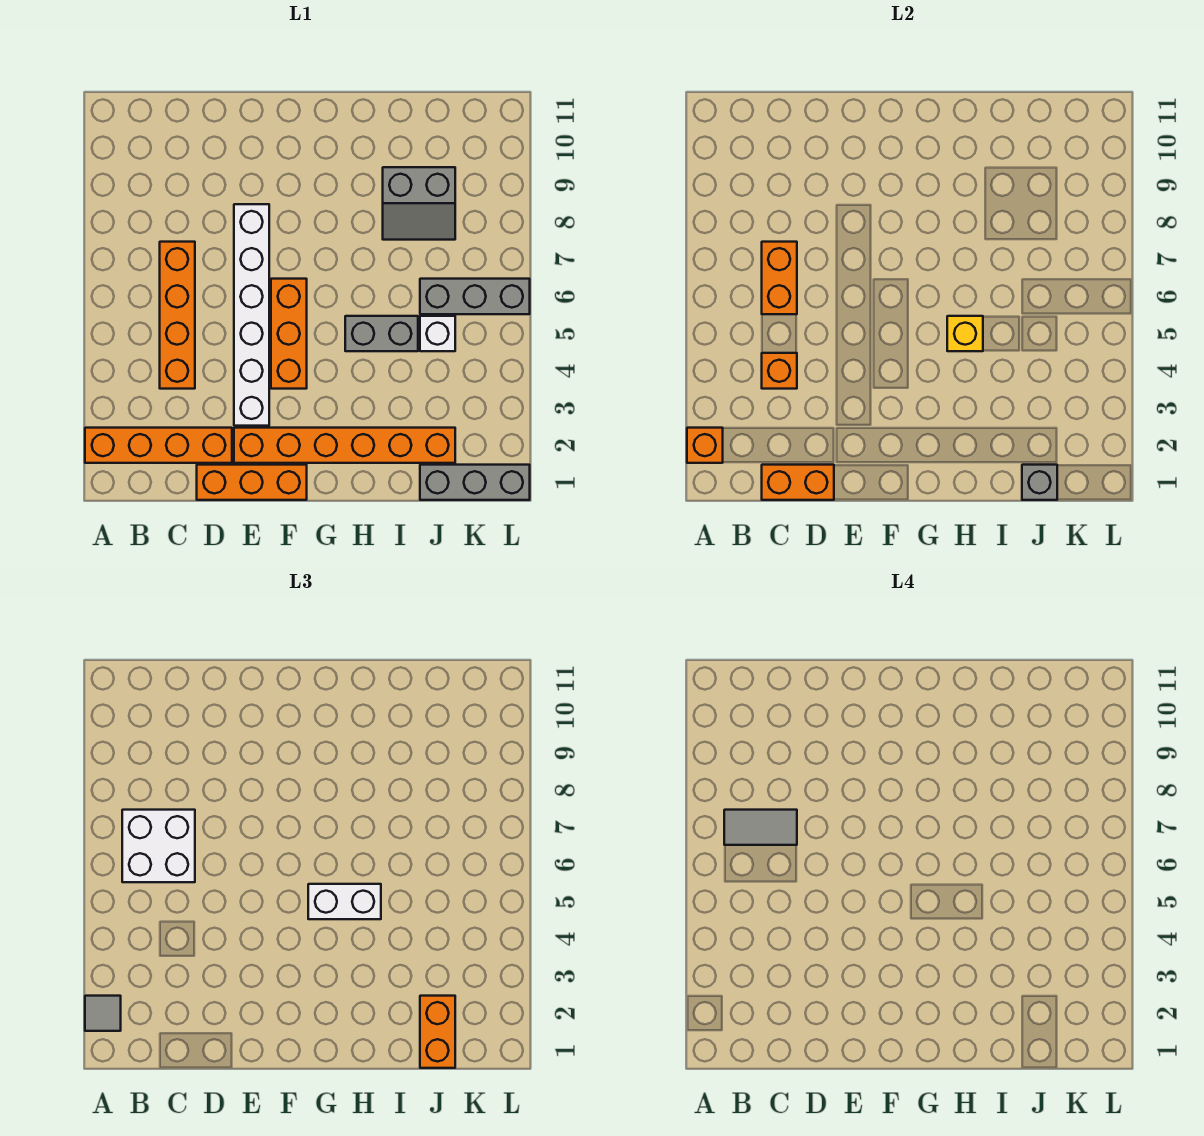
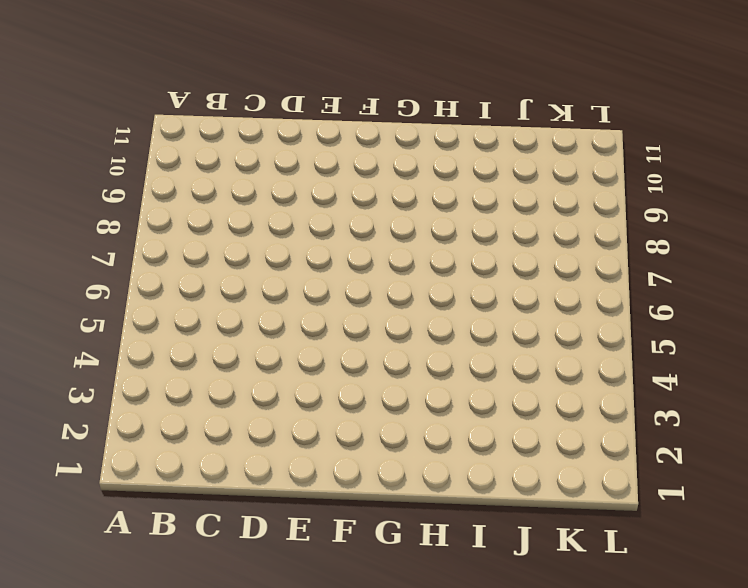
none -> orange 1x4 brick [85,428,232,463]
none -> orange 1x4 brick [160,242,195,389]
none -> orange 1x3 brick [197,465,307,500]

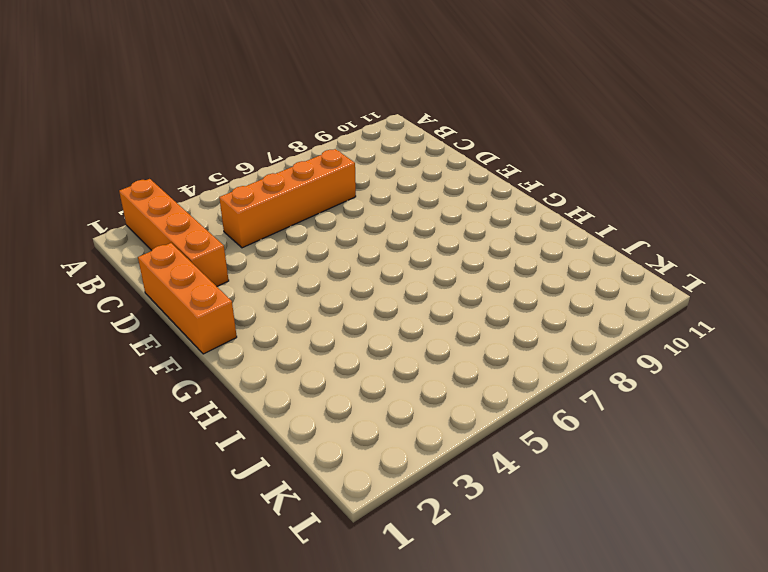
none -> orange 1x6 brick [234,428,455,463]
none -> white 1x6 brick [234,204,269,426]
none -> orange 1x3 brick [271,279,307,389]

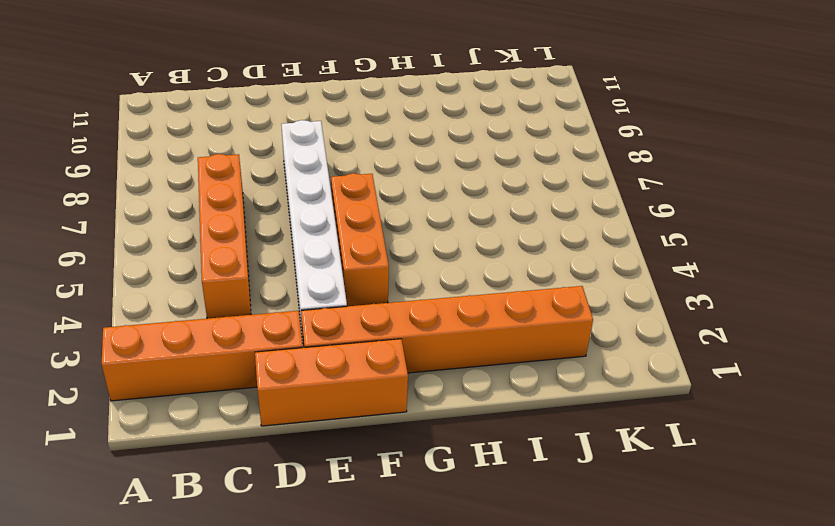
none -> grey 1x2 brick [345,316,418,351]
none -> grey 2x2 slope [383,167,455,240]
none -> grey 1x3 brick [420,465,530,500]

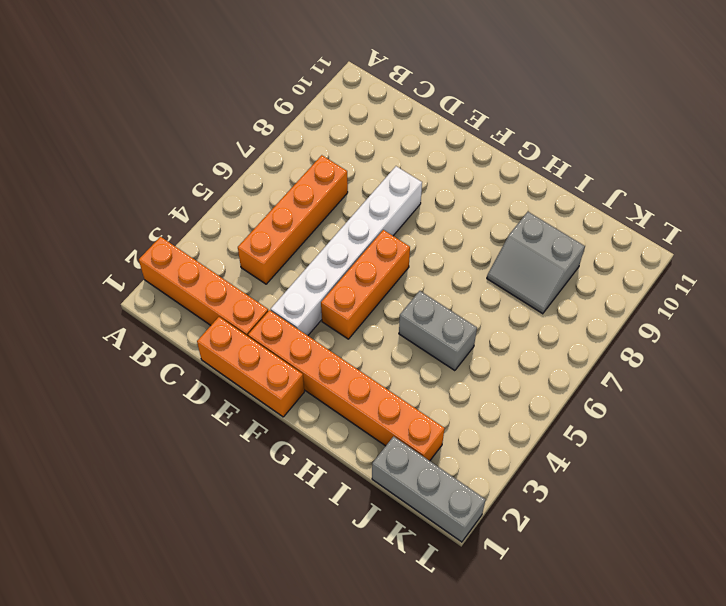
none -> white 1x1 brick [420,316,455,351]
none -> grey 1x3 brick [420,279,530,314]
none -> orange 1x1 brick [687,428,723,463]

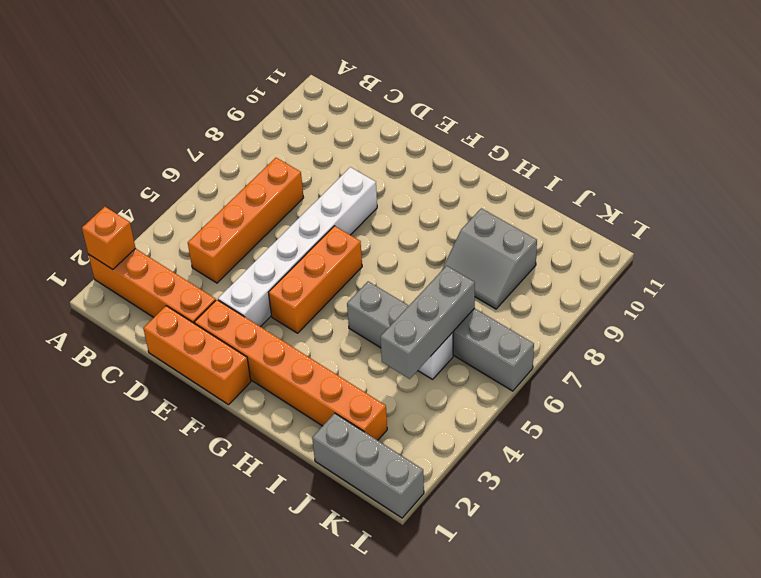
grey 1x3 brick [380,266,475,379] -> none
none -> orange 1x2 brick [762,465,834,500]
none -> orange 1x1 brick [762,353,797,389]
none -> orange 1x2 brick [762,242,797,314]

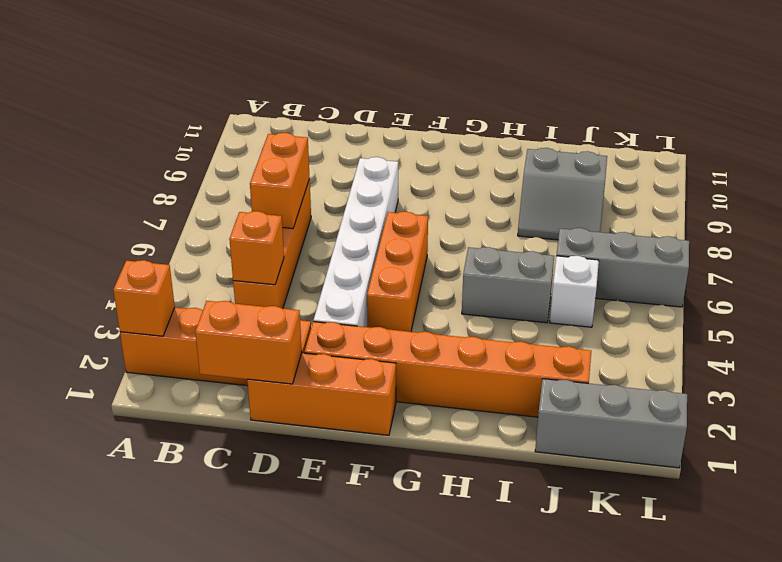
none -> yellow 1x1 brick [947,316,983,351]
none -> grey 1x1 brick [1022,465,1057,500]
none -> grey 1x1 tile [85,996,121,1031]

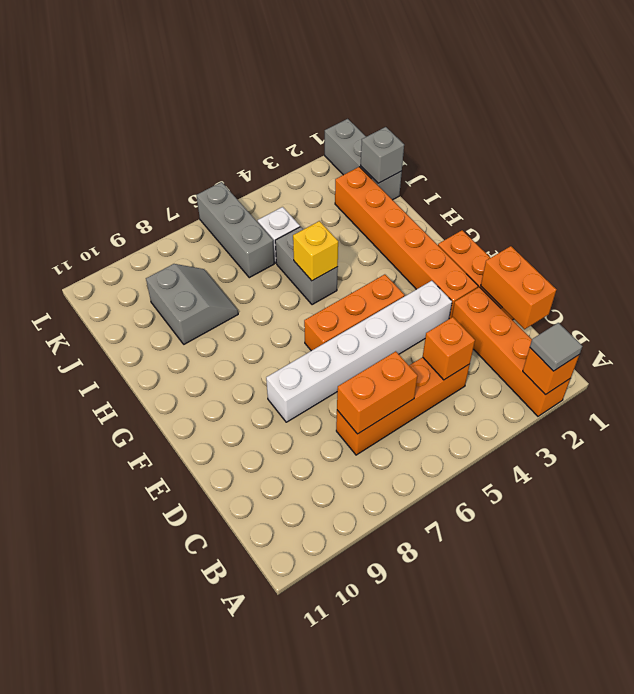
none -> white 2x2 brick [122,810,195,882]
none -> white 1x2 brick [308,884,381,919]
none -> orange 1x2 brick [420,996,455,1068]

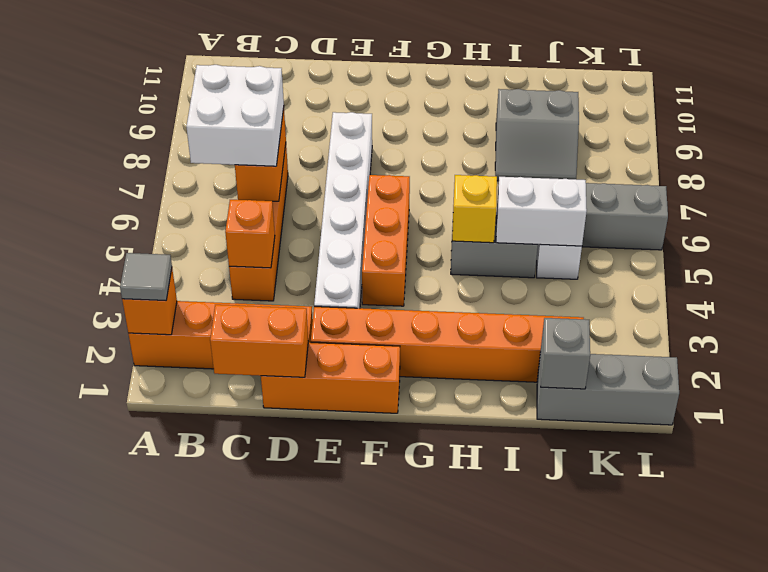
white 1x2 brick [496,177,587,246] -> white 1x2 brick moved to [308,884,381,919]
none -> orange 1x2 brick [420,996,455,1068]
none -> grey 1x2 tile [724,810,797,845]

